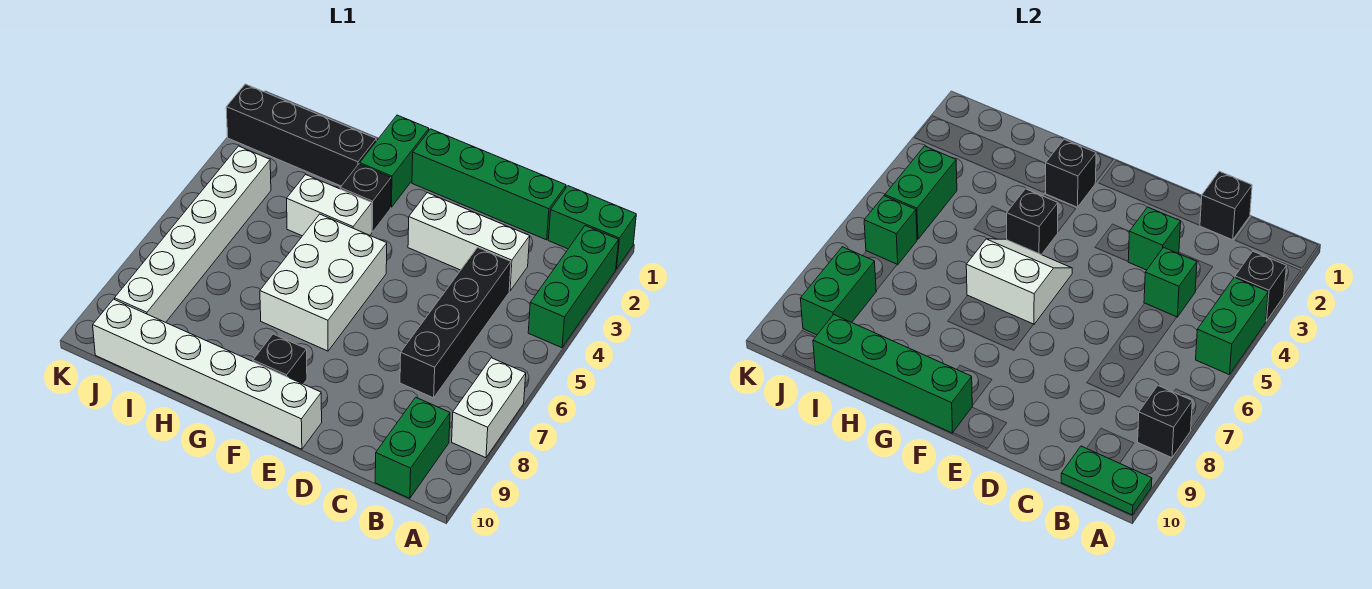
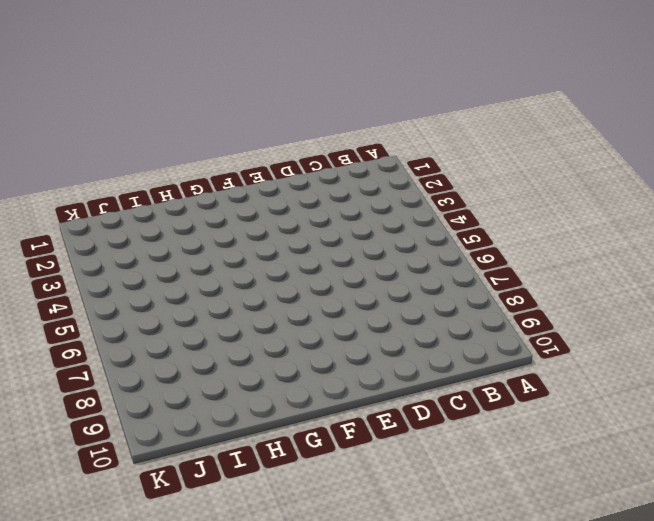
none -> green 1x2 brick [548,186,636,269]
none -> green 1x3 brick [528,226,619,348]
none -> white 1x2 brick [452,358,526,458]

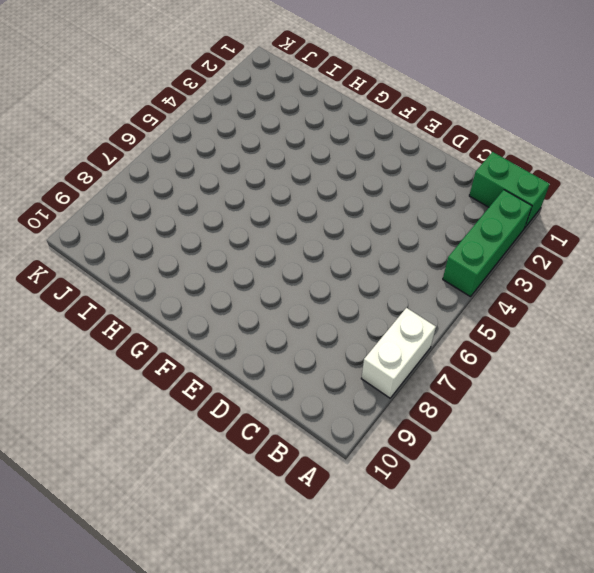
none -> green 1x2 brick [375,397,450,498]
none -> green 1x4 brick [412,129,566,240]
none -> white 1x3 brick [408,193,530,291]

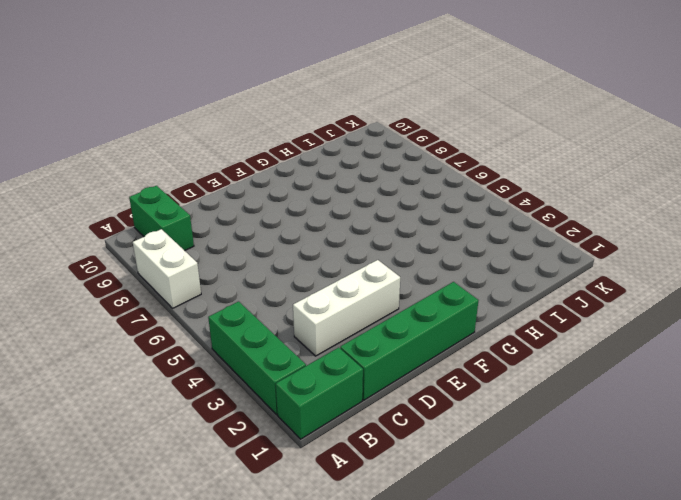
none -> black 1x4 brick [400,247,511,398]
none -> white 1x6 brick [93,299,322,449]
none -> white 2x3 brick [260,214,387,351]

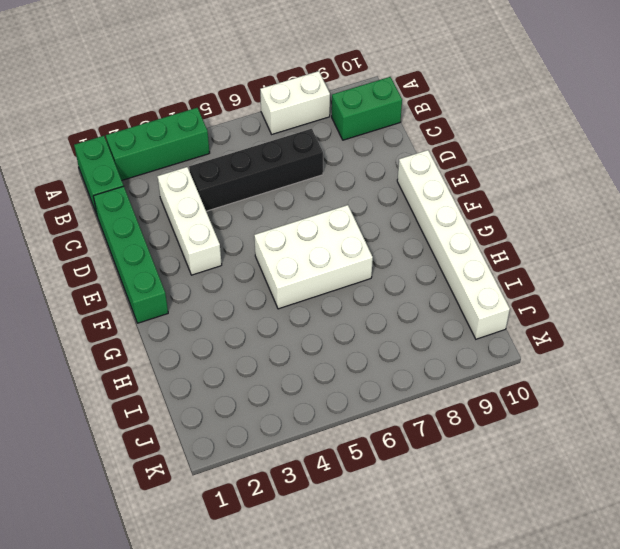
none -> black 1x1 brick [253,334,307,384]
none -> green 1x2 brick [360,115,429,207]
none -> black 1x1 brick [340,164,391,232]

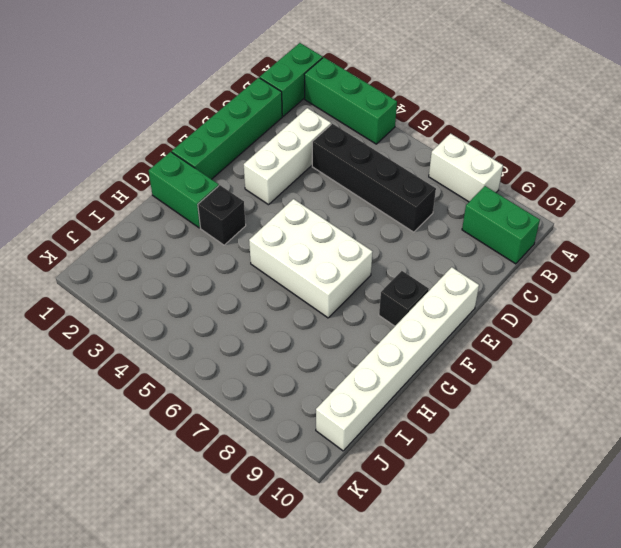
none -> white 1x2 brick [287,175,372,236]
none -> black 1x4 brick [226,84,376,186]
none -> white 1x6 brick [114,146,271,322]

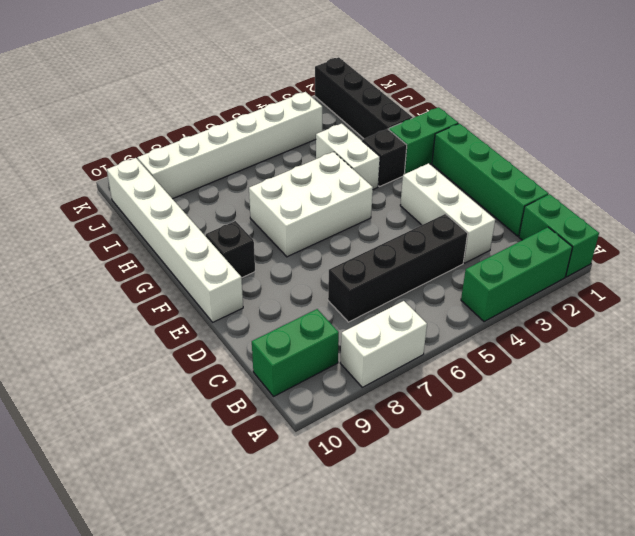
none -> black 1x1 brick [1235,251,1286,321]
none -> green 1x2 brick [1196,277,1268,375]
none -> black 1x1 brick [1138,386,1192,458]

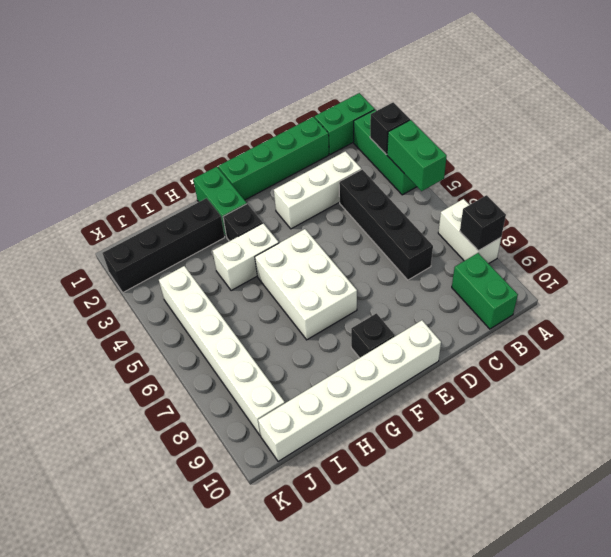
none -> green 1x2 plate [1061,446,1152,515]
none -> black 1x1 brick [1200,171,1252,240]
none -> green 1x1 brick [1144,247,1197,317]

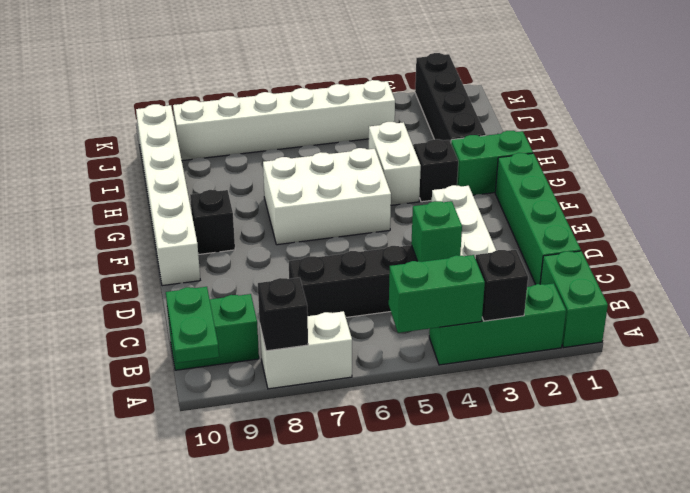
none -> black 1x1 brick [1200,171,1252,240]
none -> green 1x1 brick [1128,207,1181,270]
none -> white 2x2 slope [966,239,1072,325]

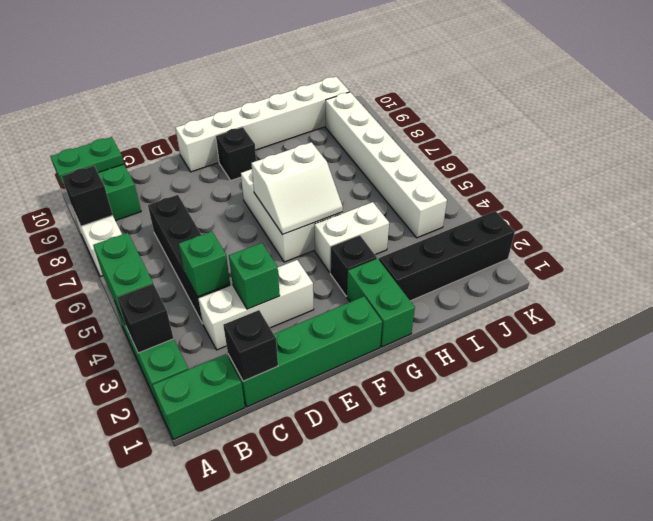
none -> green 1x4 brick [813,315,972,433]
none -> black 1x1 brick [1046,139,1096,207]
none -> black 1x1 brick [1007,189,1058,255]

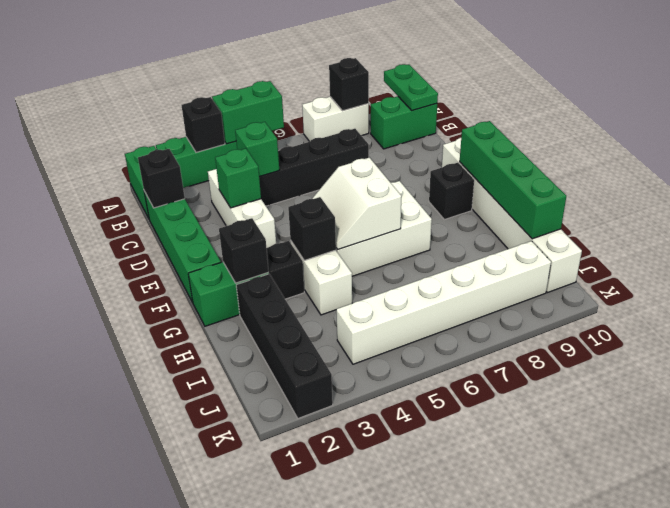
none -> green 1x2 brick [885,146,957,239]
none -> green 1x1 brick [864,196,917,265]
none -> green 1x2 brick [800,247,876,335]

